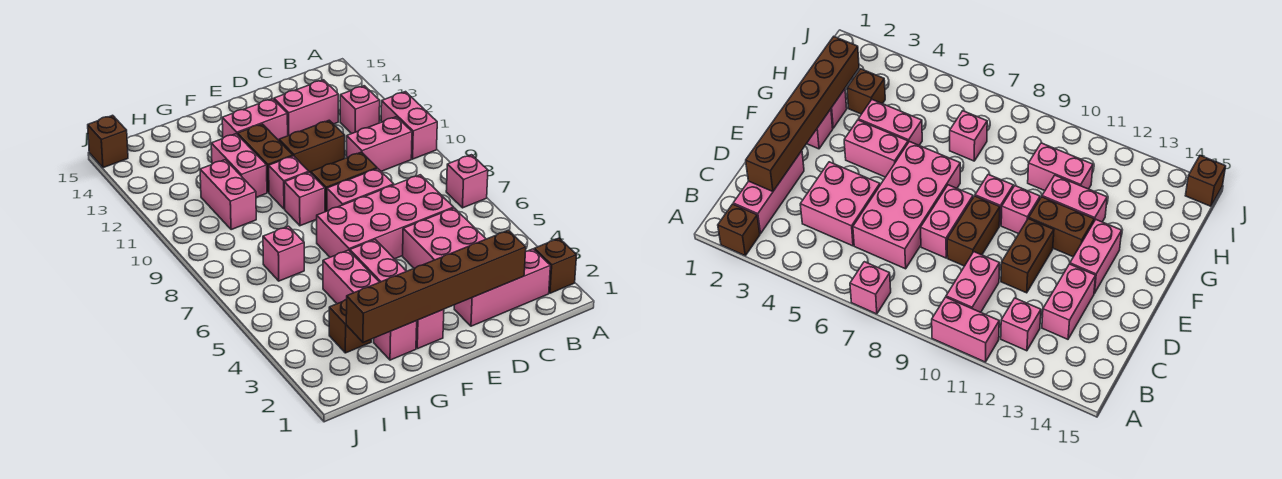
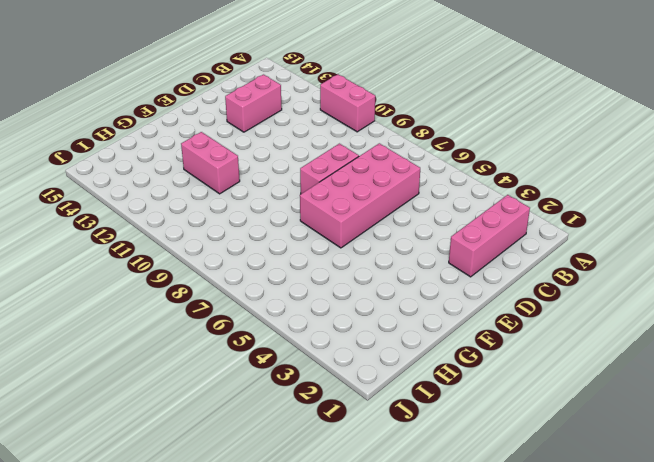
none -> brown 1x1 brick [534,238,577,293]
none -> pink 1x1 brick [446,155,488,208]
none -> pink 1x2 brick [347,117,412,171]

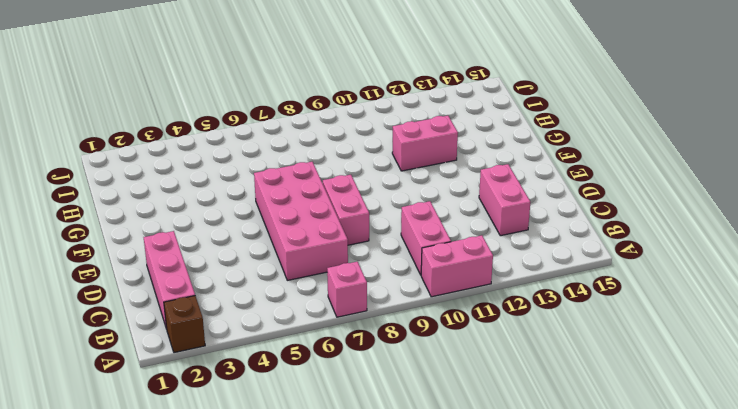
none -> pink 1x1 brick [340,86,380,134]
none -> pink 2x2 brick [403,208,486,268]
none -> brown 1x2 brick [311,152,377,212]

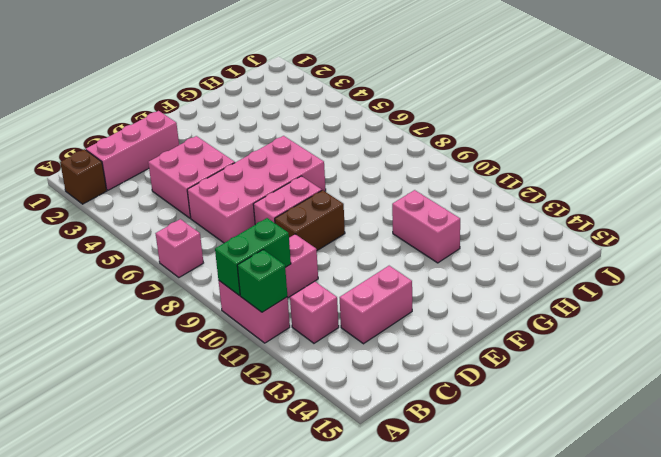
green 1x2 brick [215,218,291,295] -> none
green 1x1 brick [237,250,287,312] -> none
none -> brown 1x2 brick [279,120,345,173]
none -> pink 1x2 brick [222,99,288,140]
none -> pink 1x1 brick [416,309,444,349]

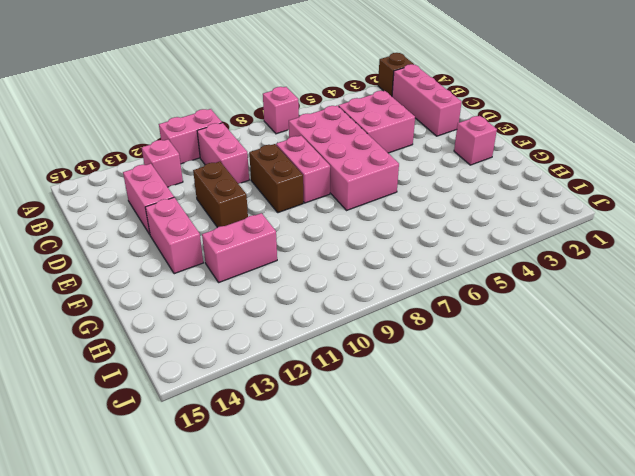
none -> pink 1x2 brick [350,240,406,282]
none -> pink 1x1 brick [284,172,325,226]
none -> pink 1x1 brick [269,156,309,209]

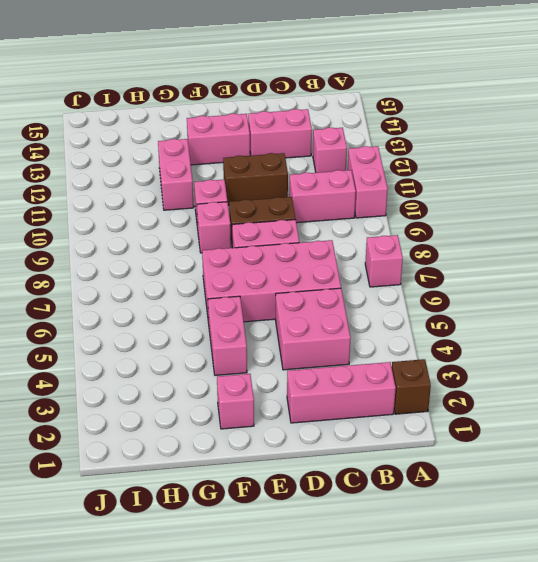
none -> brown 1x2 brick [238,124,293,193]
none -> pink 1x1 brick [374,321,417,360]
none -> pink 1x2 brick [323,250,379,304]

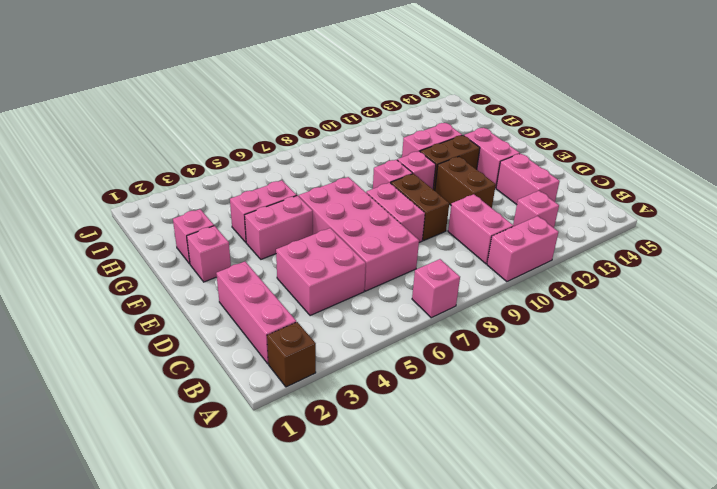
none -> brown 1x1 brick [329,299,371,353]
none -> pink 1x1 brick [263,226,304,281]
none -> pink 1x2 brick [200,160,256,230]

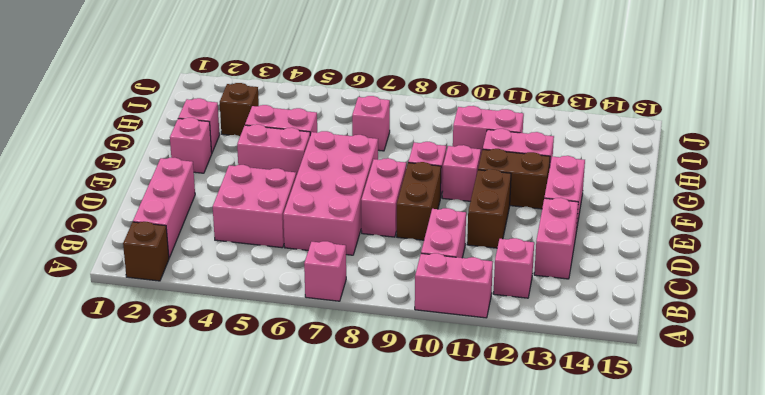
none -> brown 1x1 brick [88,115,128,168]
none -> brown 1x6 brick [346,230,526,342]

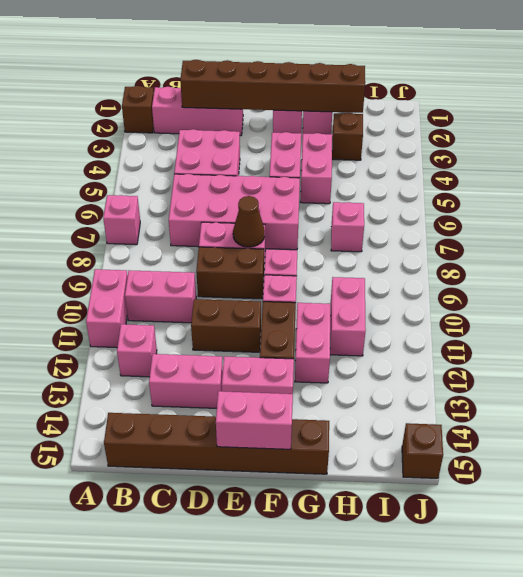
brown 1x6 brick [104,413,329,474] -> none
brown 1x1 cone [233,196,265,247] -> none
pink 1x2 brick [216,391,293,449] -> none

